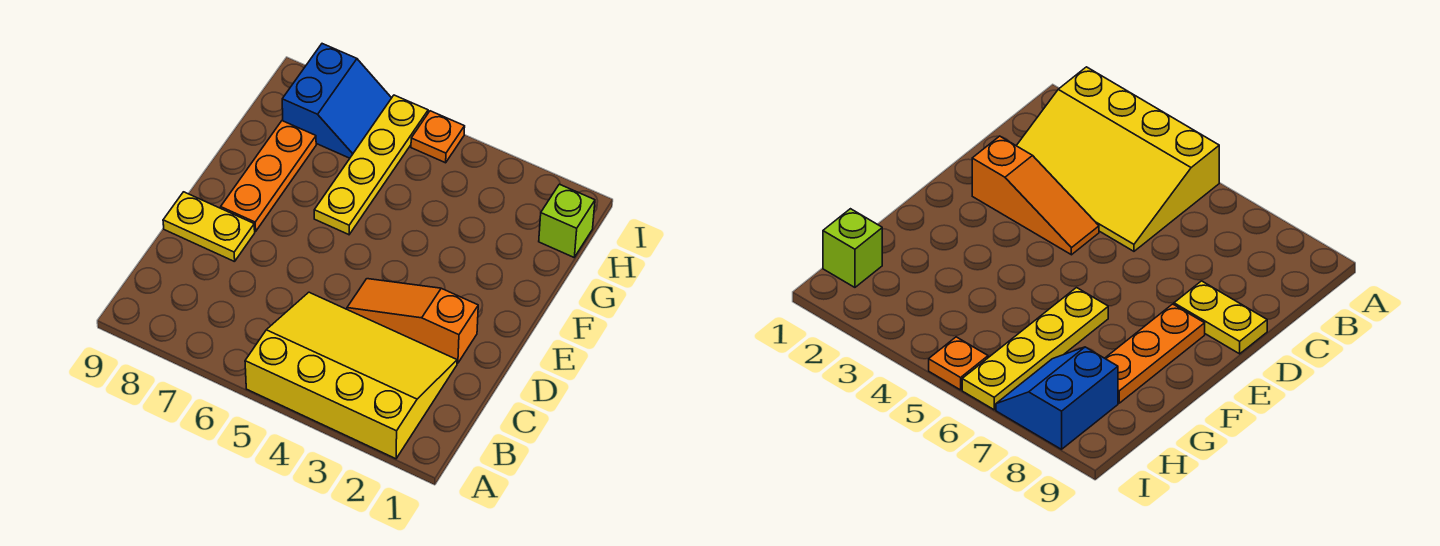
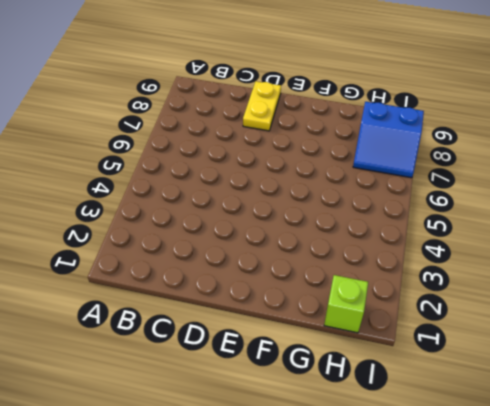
none -> yellow 3x4 slope [245,292,457,459]
none -> orange 1x3 slope [347,279,478,363]

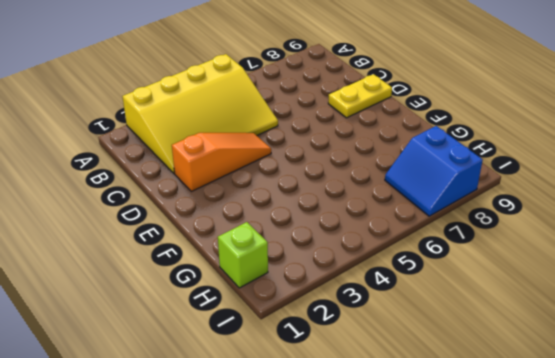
none -> orange 1x3 plate [221,121,316,232]
none -> yellow 1x4 plate [314,95,428,235]

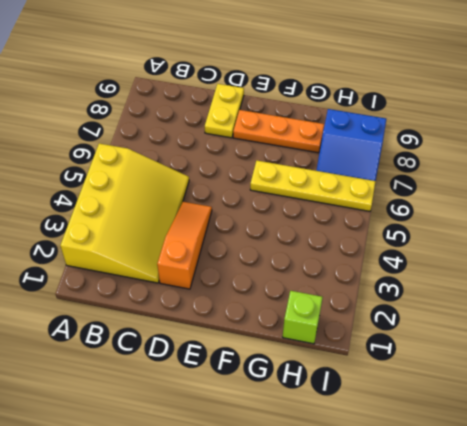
none -> orange 1x1 plate [411,111,465,163]

